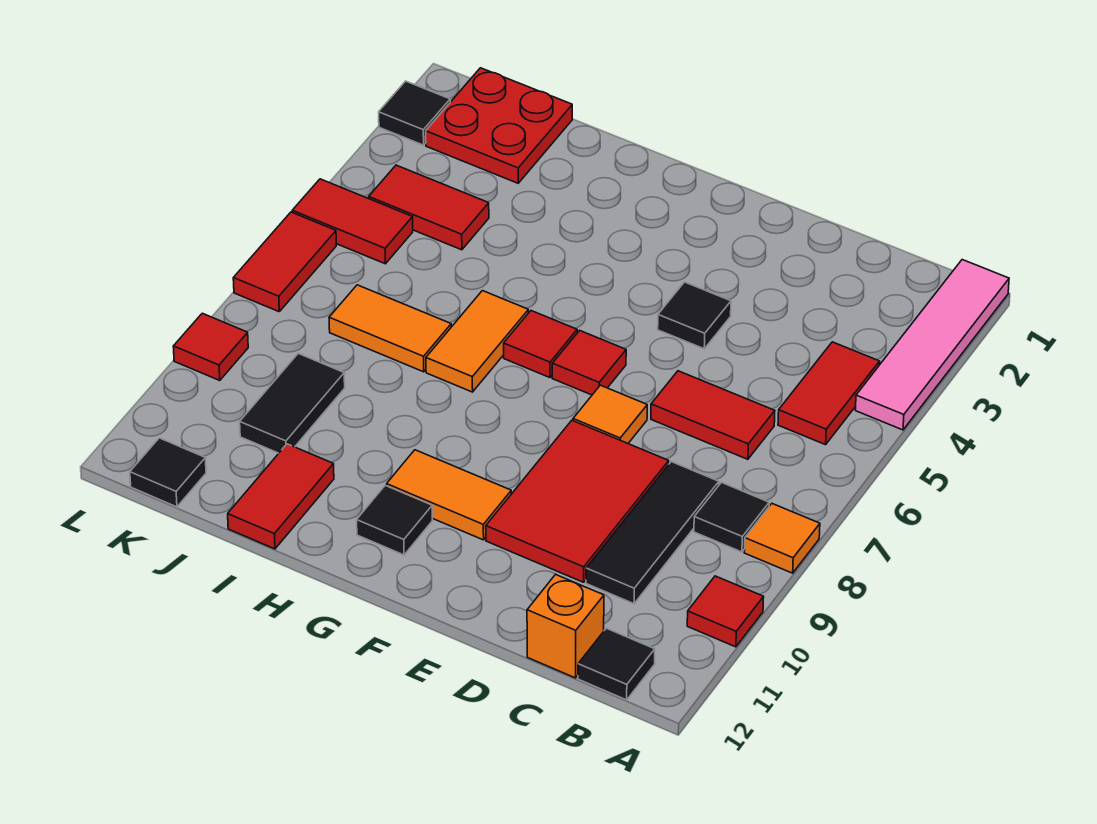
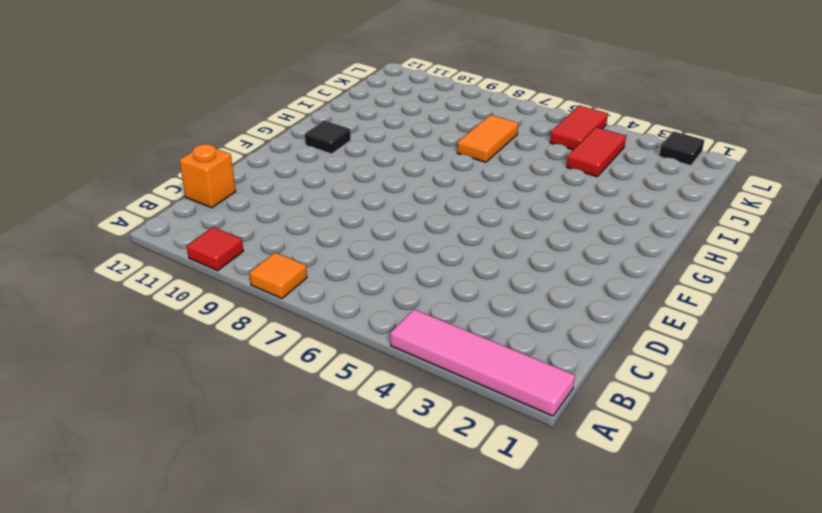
none -> red 1x2 tile [778,342,880,445]
none -> black 1x1 tile [694,482,769,552]
none -> black 1x1 tile [578,628,655,700]

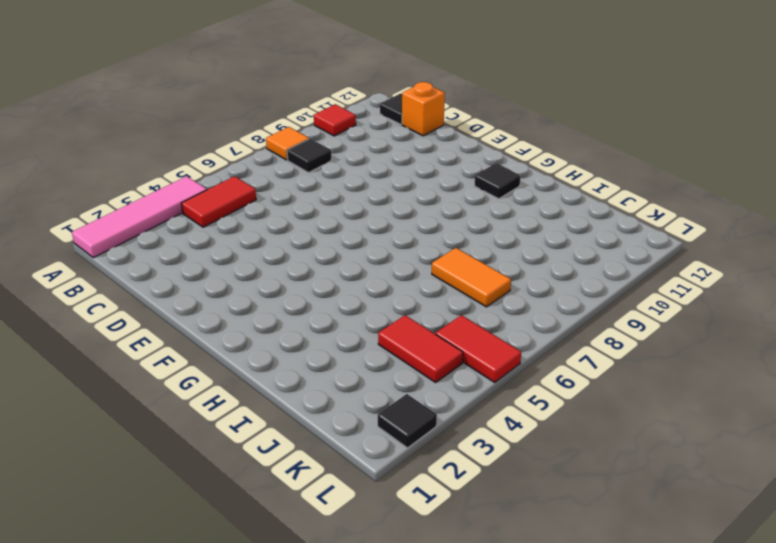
none -> red 1x2 tile [651,371,775,459]
none -> black 1x3 tile [586,462,719,604]
none -> red 2x3 tile [486,421,669,582]

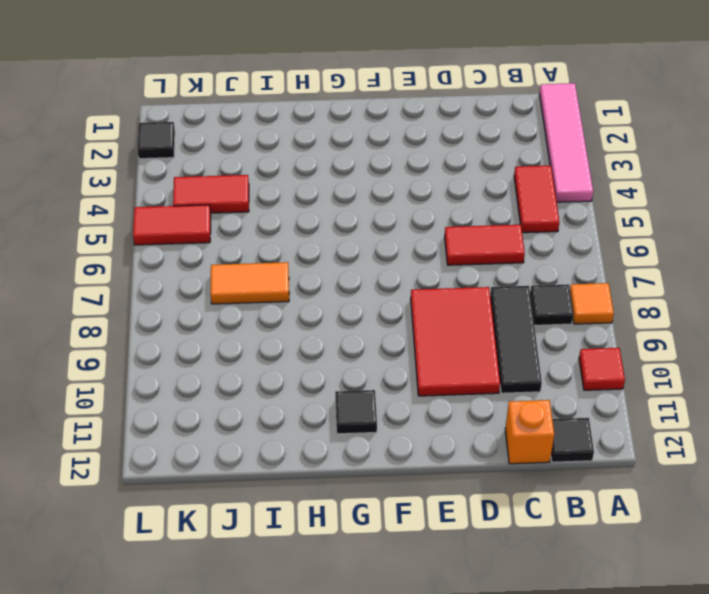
none -> black 1x1 tile [658,282,731,349]
none -> orange 1x1 tile [573,385,647,443]
none -> red 1x1 tile [552,331,626,395]

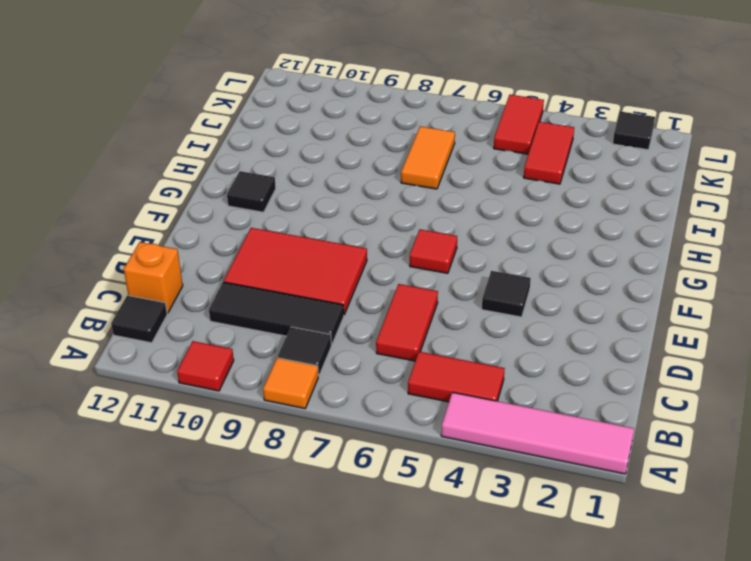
none -> orange 1x1 tile [573,385,647,443]
none -> orange 1x2 tile [387,450,511,540]
none -> red 1x1 tile [504,311,577,378]

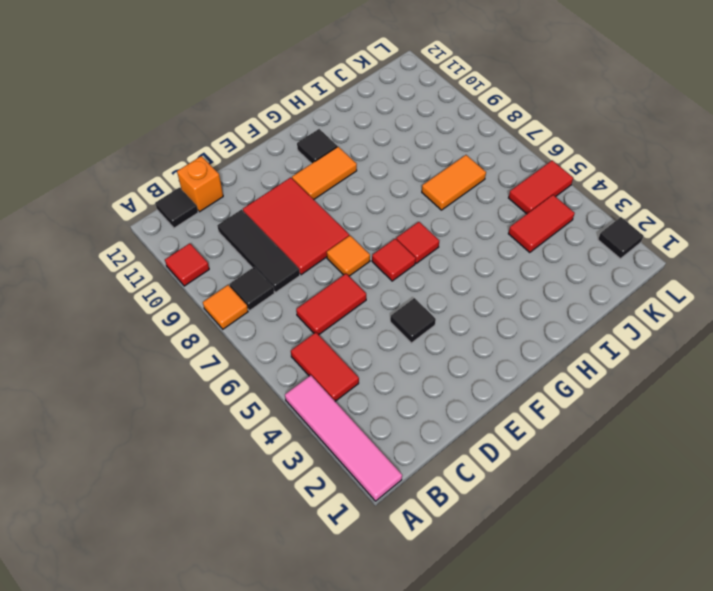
none -> orange 1x2 tile [426,291,528,392]
none -> red 1x2 tile [228,444,334,549]
none -> red 2x2 plate [426,68,572,183]

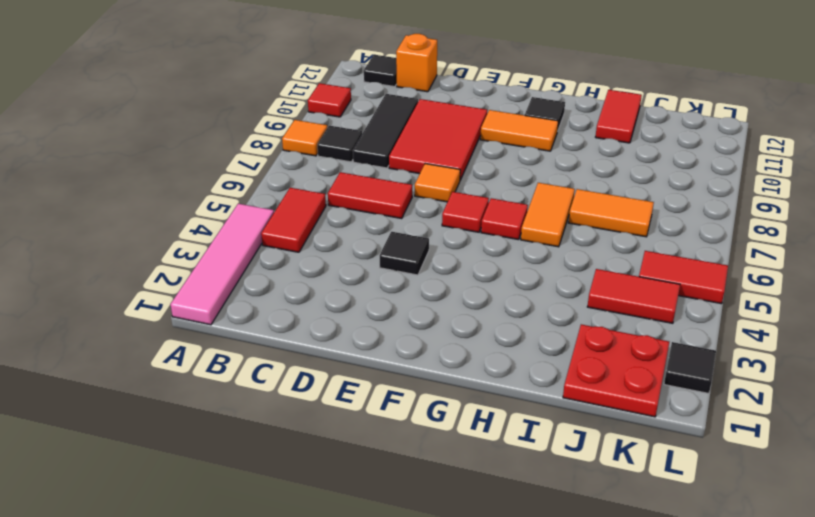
none -> black 1x2 tile [240,353,345,453]
none -> black 1x1 tile [130,438,206,507]
none -> red 1x2 tile [233,212,336,312]

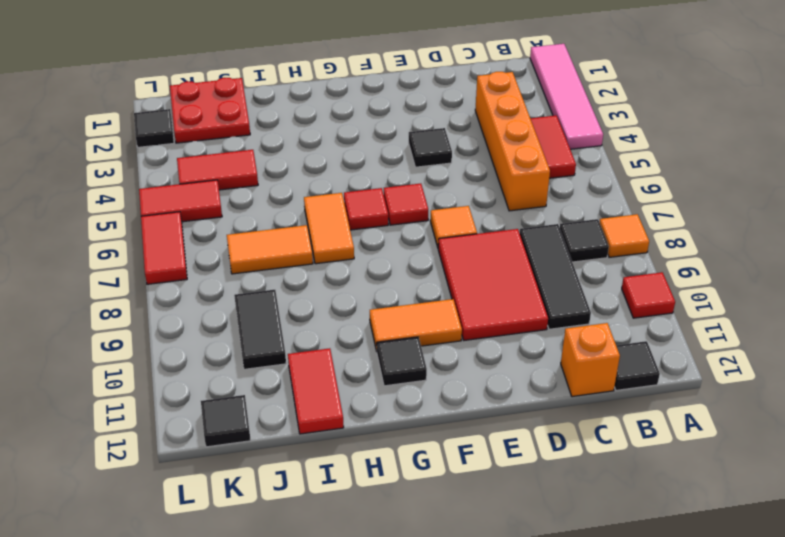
orange 1x4 brick [475,72,550,211] -> red 1x2 tile [651,371,775,459]
none -> red 1x1 tile [173,313,248,380]

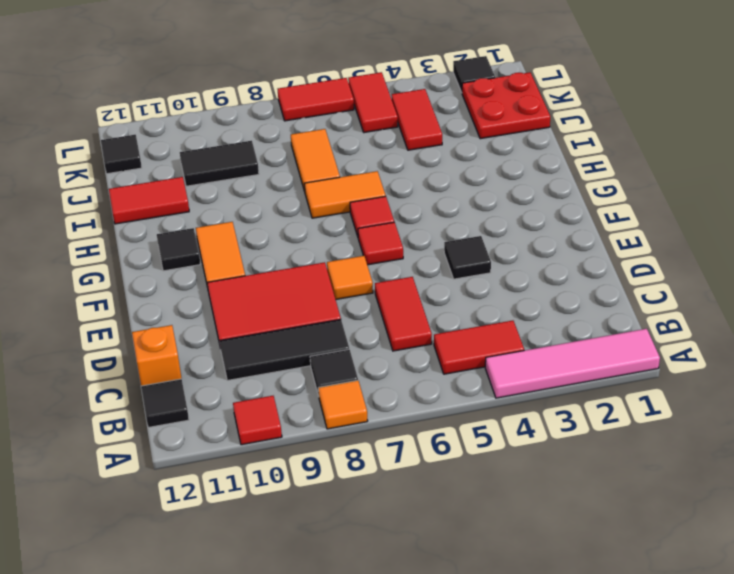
none -> red 1x1 tile [173,313,248,380]

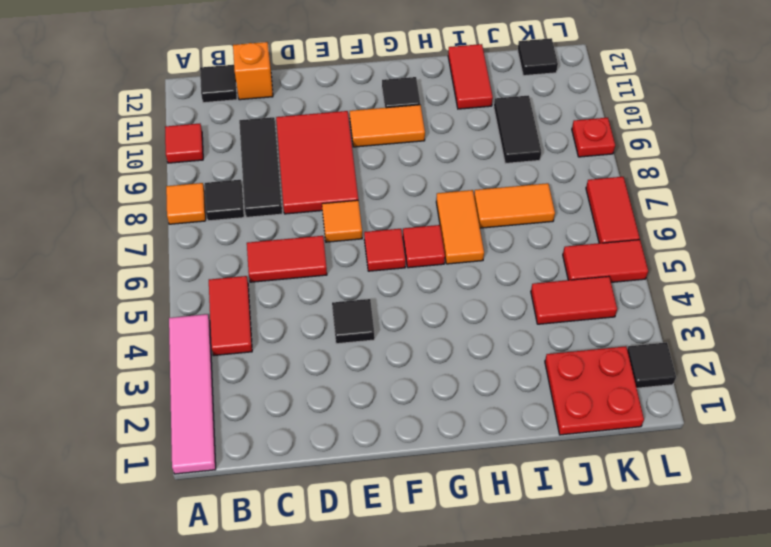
red 1x1 plate [572,118,615,157] -> red 1x1 tile [173,313,248,380]

